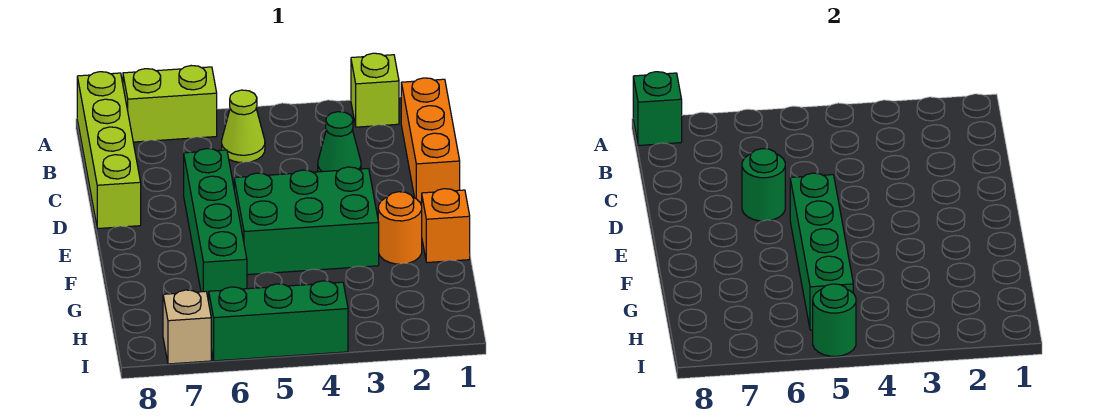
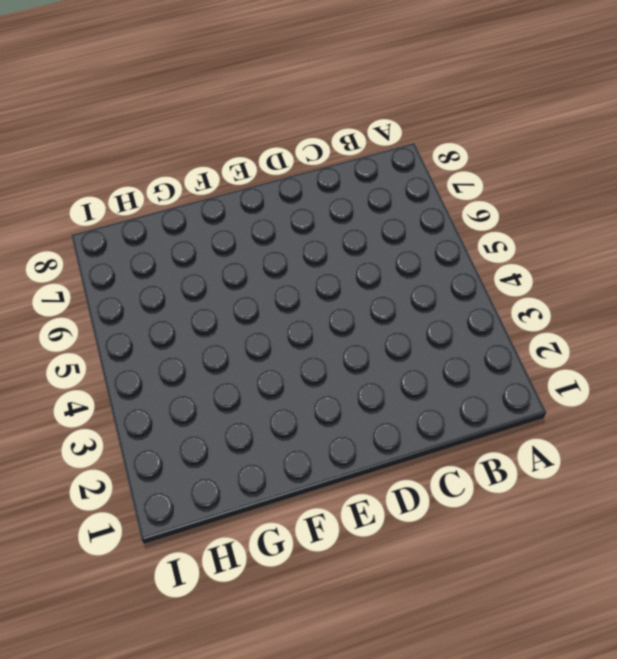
none -> lime 1x1 brick [351,53,399,127]
none -> lime 1x2 brick [123,66,217,142]
none -> lime 1x4 brick [77,72,141,229]

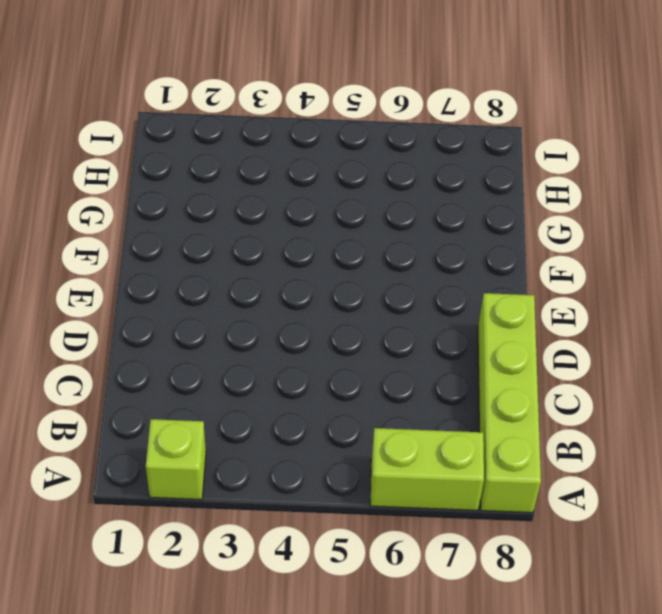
none -> orange 1x3 brick [401,78,460,205]
none -> lime 1x1 cone [222,90,265,163]
none -> green 1x1 cone [318,112,361,172]

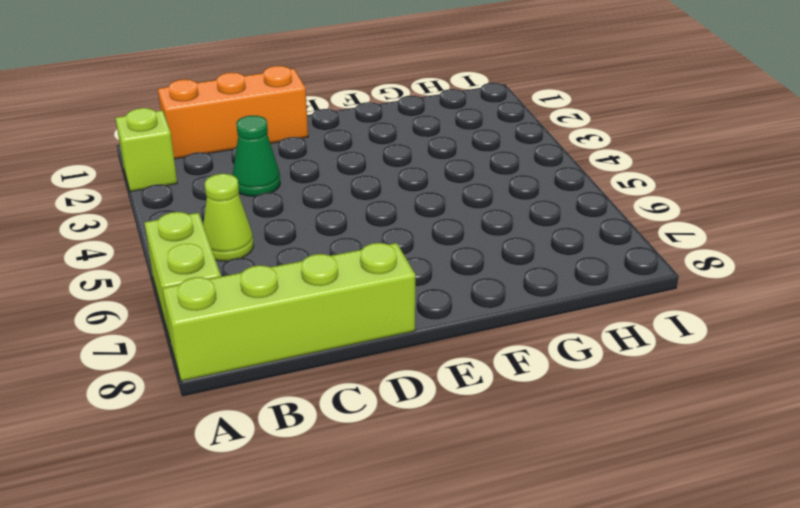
none -> green 1x4 brick [184,149,247,302]
none -> green 2x3 brick [234,167,379,275]
none -> orange 1x1 brick [422,189,470,263]

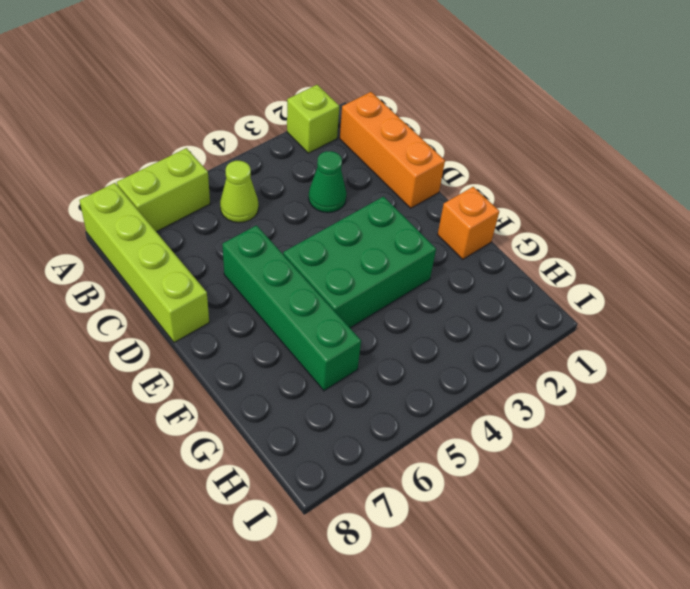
none -> orange 1x1 round brick [378,192,422,264]
none -> green 1x3 brick [209,281,348,361]
none -> tan 1x1 brick [163,290,211,364]

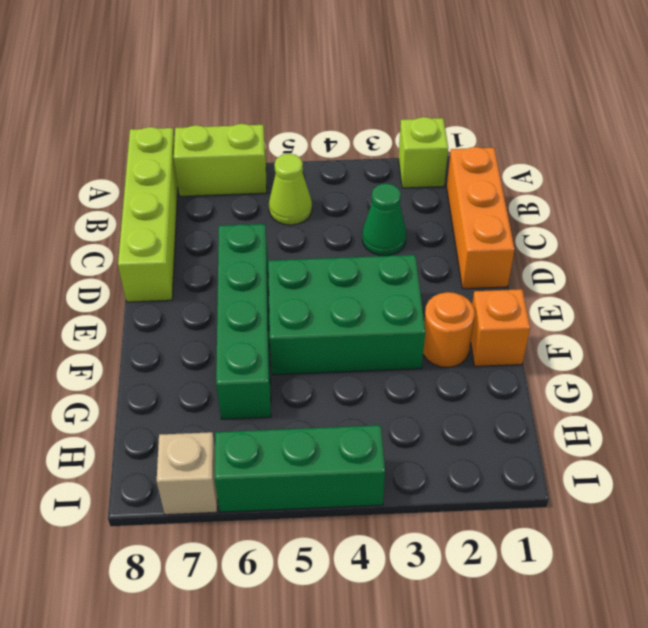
none -> green 1x1 brick [633,72,682,146]
none -> green 1x1 round brick [742,149,785,221]
none -> green 1x4 brick [790,173,853,330]

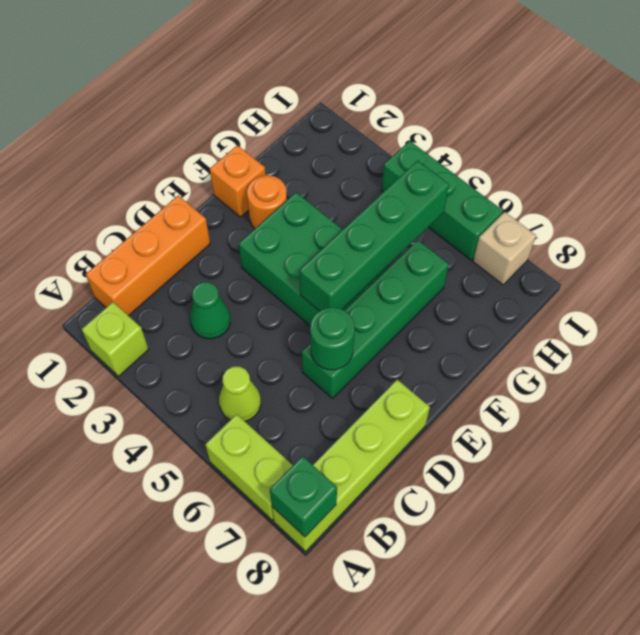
none -> green 1x1 round brick [813,284,856,356]

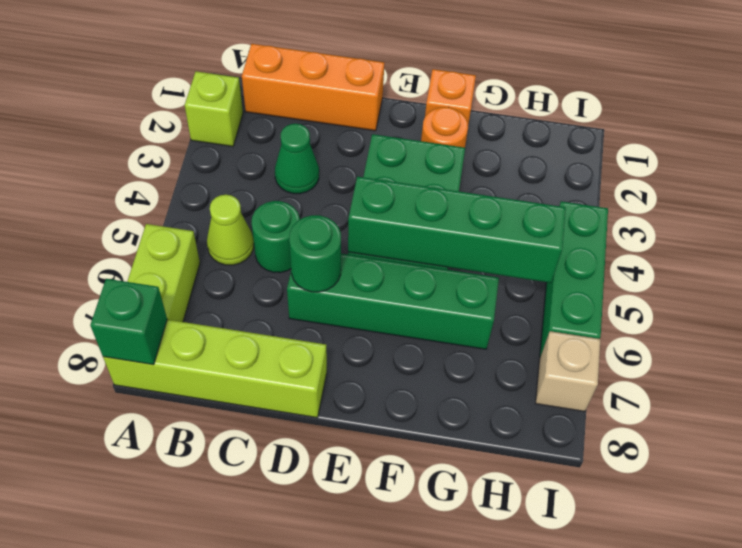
green 1x1 round brick [252,201,300,273] -> green 1x1 round brick moved to [813,284,856,356]

